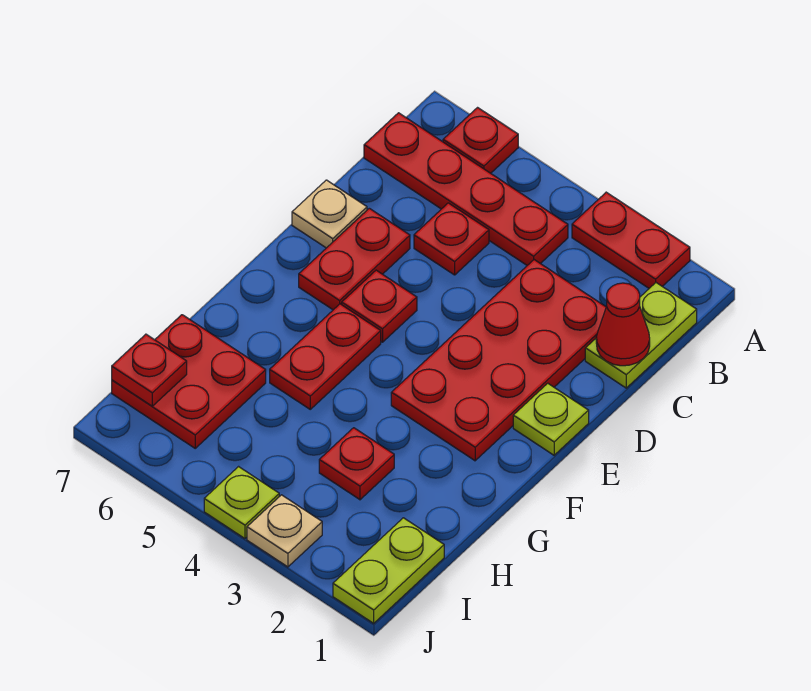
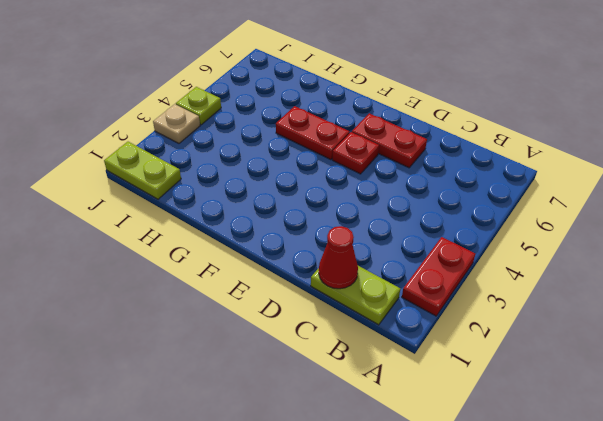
none -> red 1x1 plate [443,108,518,173]
none -> red 1x4 plate [364,113,568,265]
none -> red 2x4 plate [391,260,606,461]

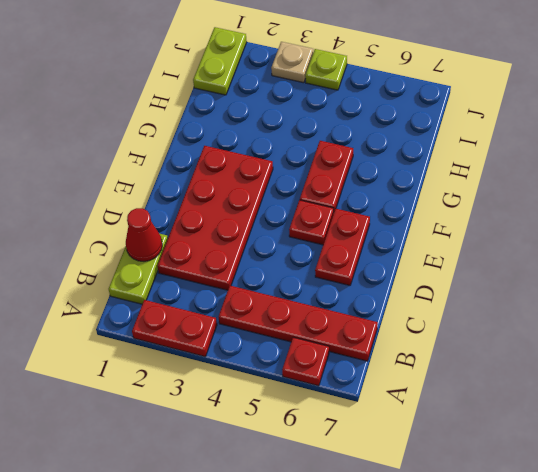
none -> red 1x1 plate [414,203,489,275]
none -> tan 1x1 plate [292,180,367,248]
none -> lime 1x1 plate [513,383,589,455]

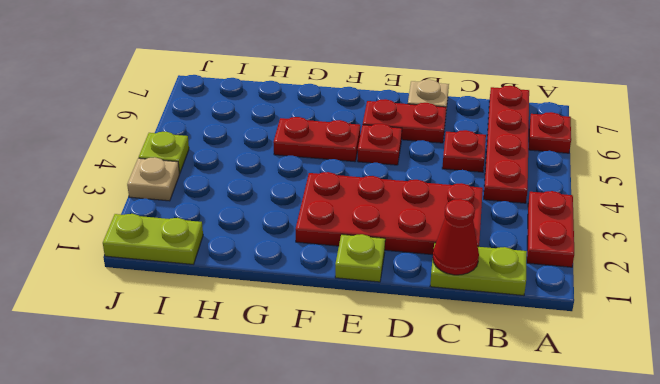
none -> red 1x1 plate [319,428,394,500]
none -> red 2x2 plate [112,315,266,448]
none -> red 1x1 plate [112,334,187,406]

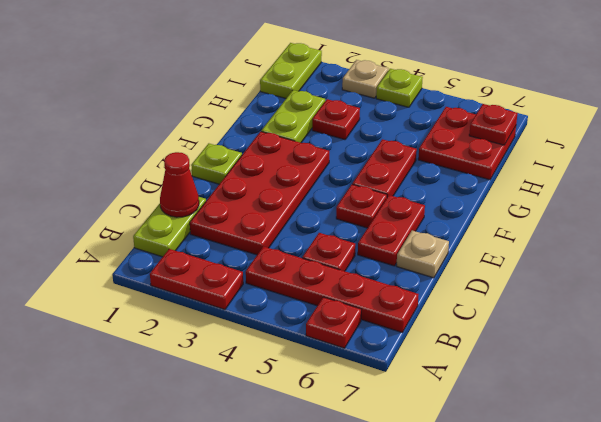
lime 1x2 plate [261,90,325,143] -> none

